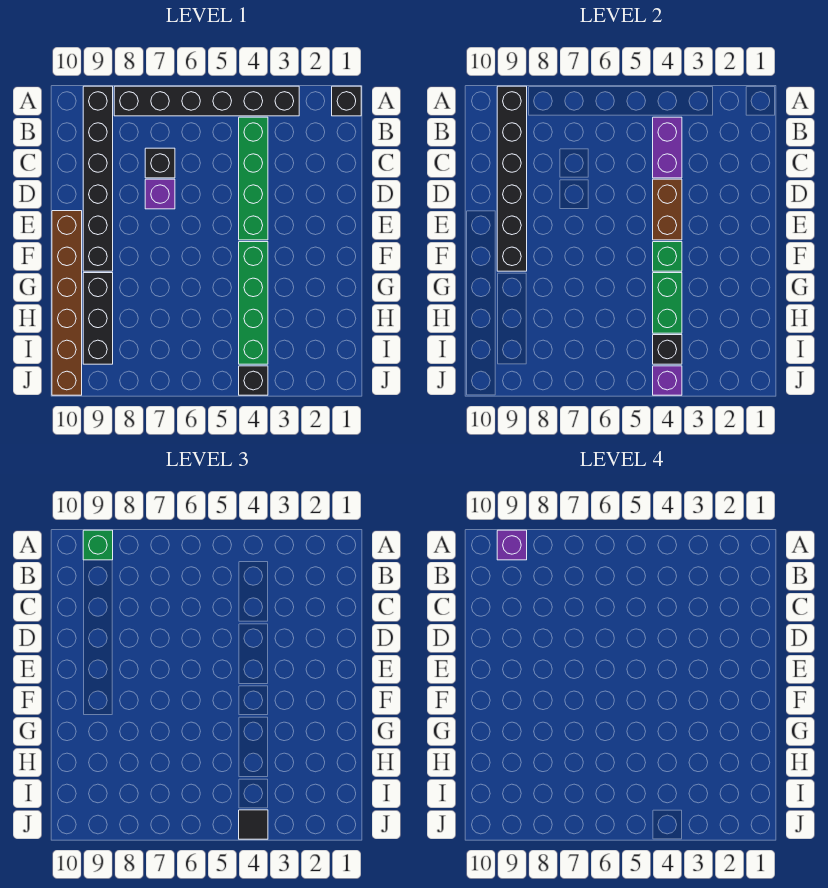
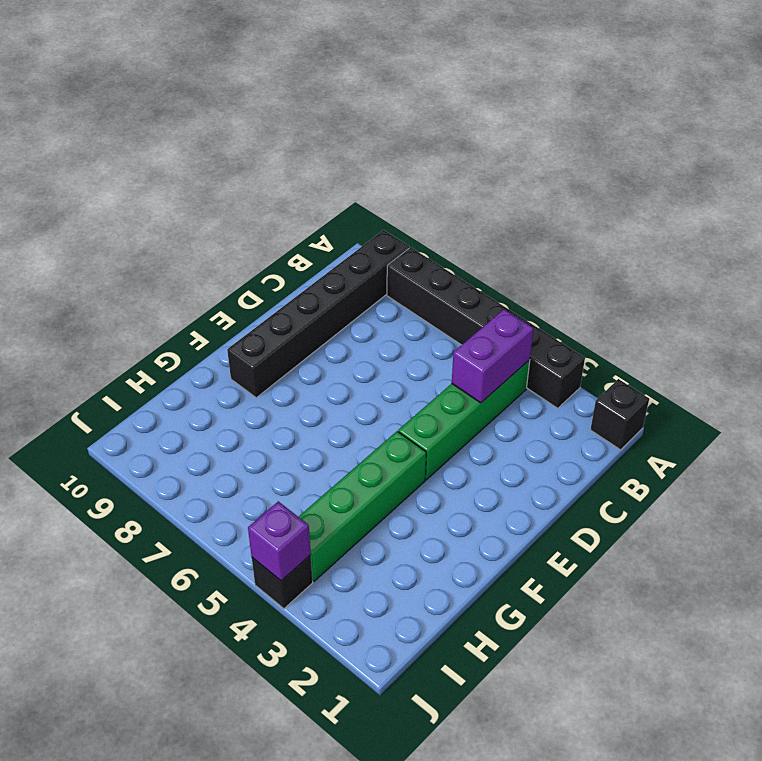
none -> black 1x1 brick [145,148,175,178]
none -> purple 1x1 brick [145,179,175,209]
none -> brown 1x6 brick [52,211,82,395]

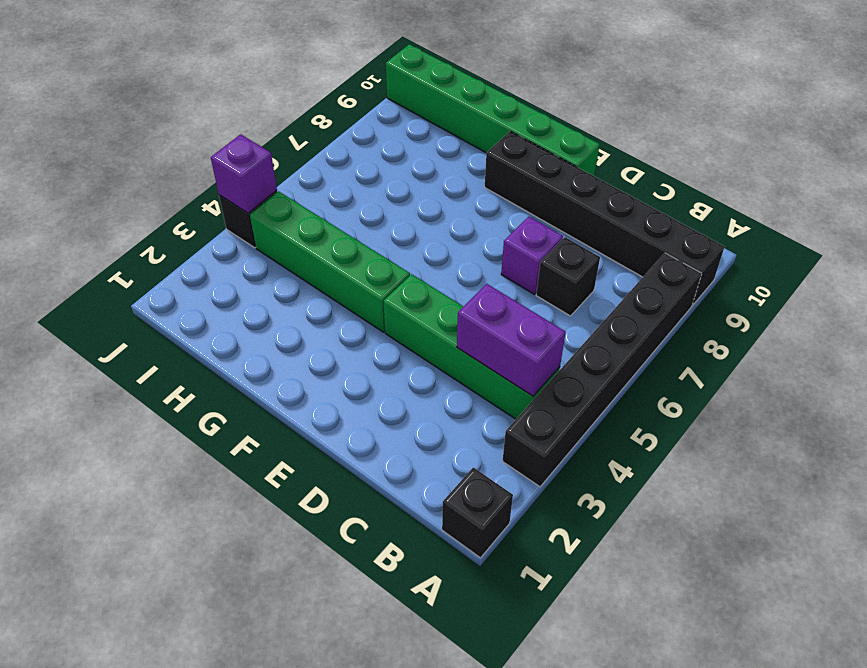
green 1x6 brick [386,44,600,176] -> brown 1x6 brick [52,211,82,395]
none -> black 1x3 brick [83,273,113,364]
none -> black 1x6 brick [497,86,527,271]
none -> brown 1x2 brick [653,179,682,240]

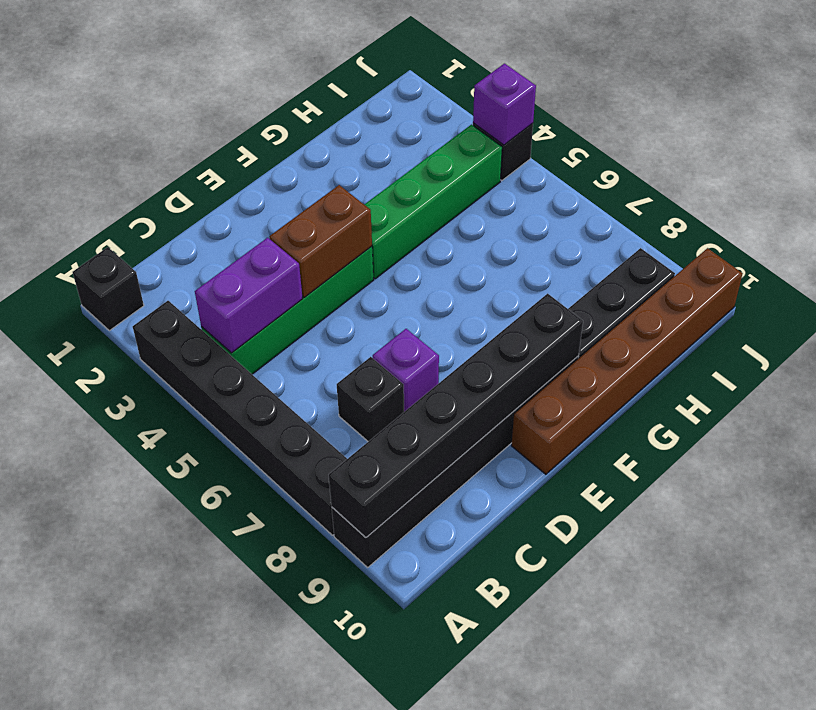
none -> green 1x1 brick [653,242,682,271]
none -> green 1x2 brick [653,273,682,333]
none -> black 1x1 brick [653,335,682,364]

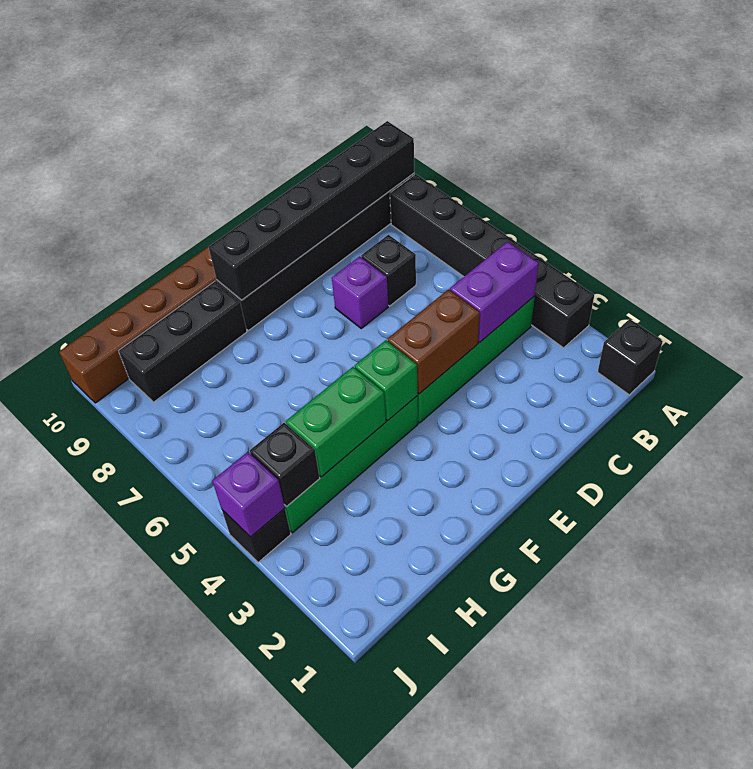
none -> green 1x1 brick [83,530,113,560]
none -> black 1x1 tile [239,810,268,839]
none -> purple 1x1 brick [497,530,527,560]

